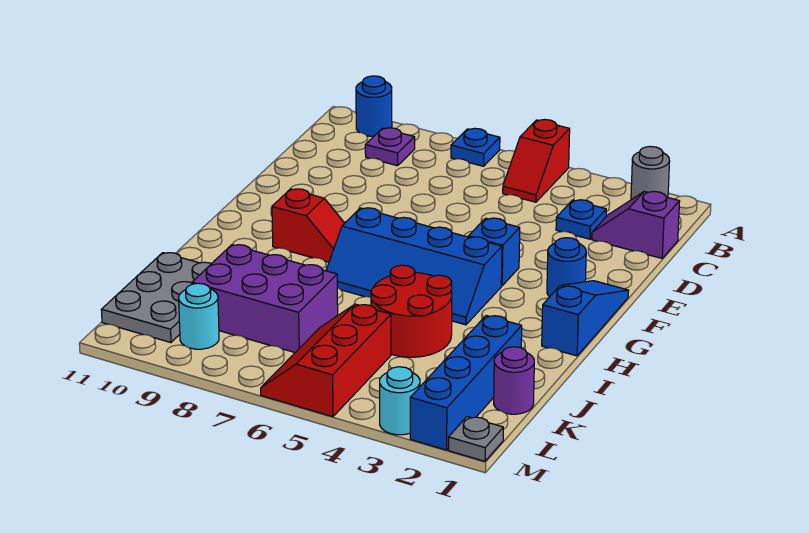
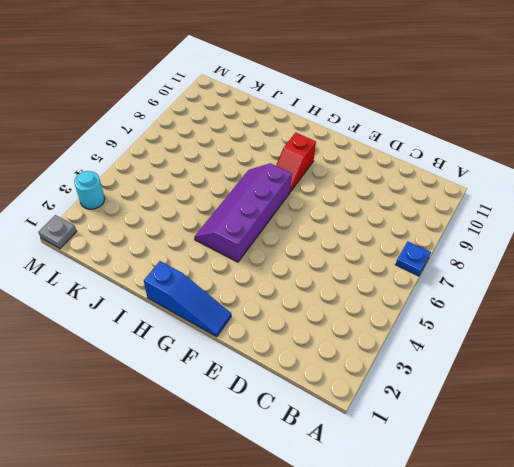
purple 2x4 slope [194,163,292,262] -> blue 2x4 slope [326,208,502,325]
none -> grey 1x1 round brick [631,146,670,200]
none -> red 1x2 slope [503,120,570,202]
none -> blue 1x1 round brick [356,76,392,136]

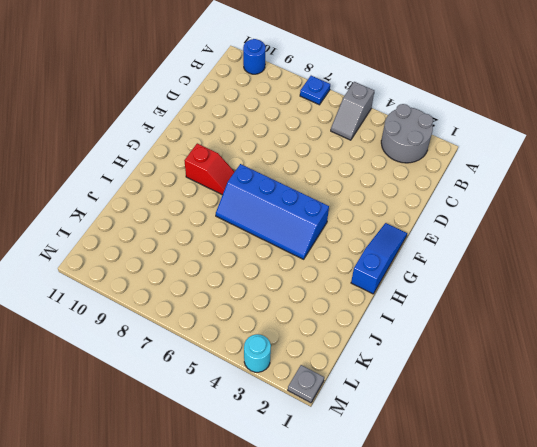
grey 2x2 round brick [381,104,433,163] -> grey 1x1 round brick [631,146,670,200]
grey 1x2 slope [331,82,374,140] -> red 1x2 slope [503,120,570,202]
none -> purple 1x1 plate [365,128,415,166]
none -> purple 1x2 slope [592,191,680,258]
none -> blue 1x1 plate [556,200,606,239]

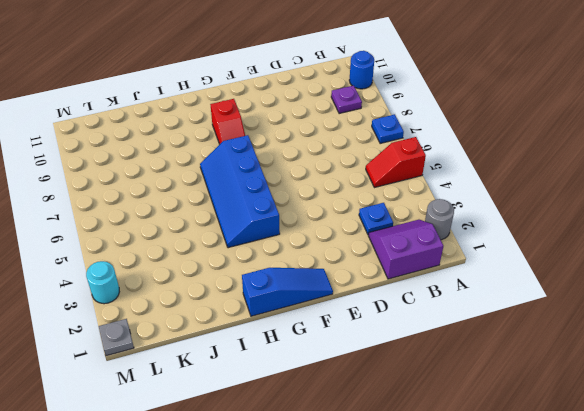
purple 2x2 slope [369,220,443,279] -> purple 1x2 slope [592,191,680,258]
none -> blue 1x1 round brick [547,238,586,297]
none -> blue 1x1 brick [468,218,520,286]
none -> red 2x2 round brick [371,265,452,357]

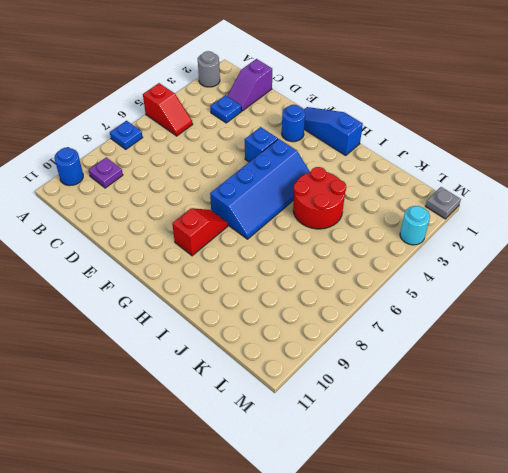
none -> blue 1x4 brick [410,316,522,450]
none -> purple 2x3 brick [192,245,338,352]
none -> grey 2x3 plate [101,253,211,343]

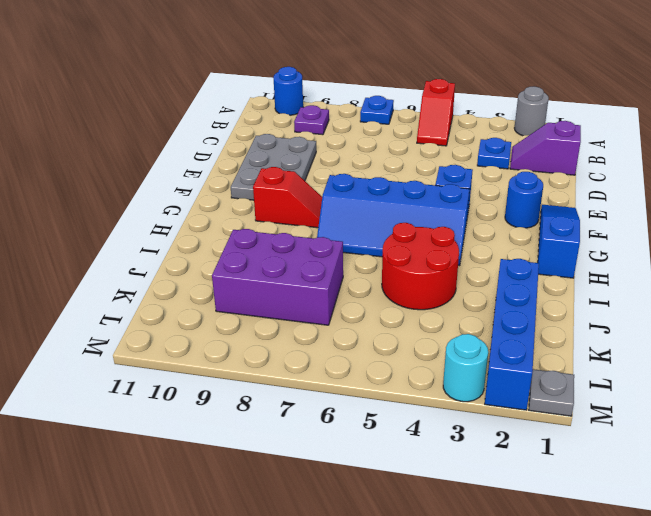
grey 2x3 plate [231,134,316,200] -> grey 2x3 plate moved to [101,253,211,343]
none -> purple 1x1 round brick [494,347,534,414]
none -> red 2x3 slope [261,304,391,417]
none -> cyan 1x1 round brick [179,283,219,349]

